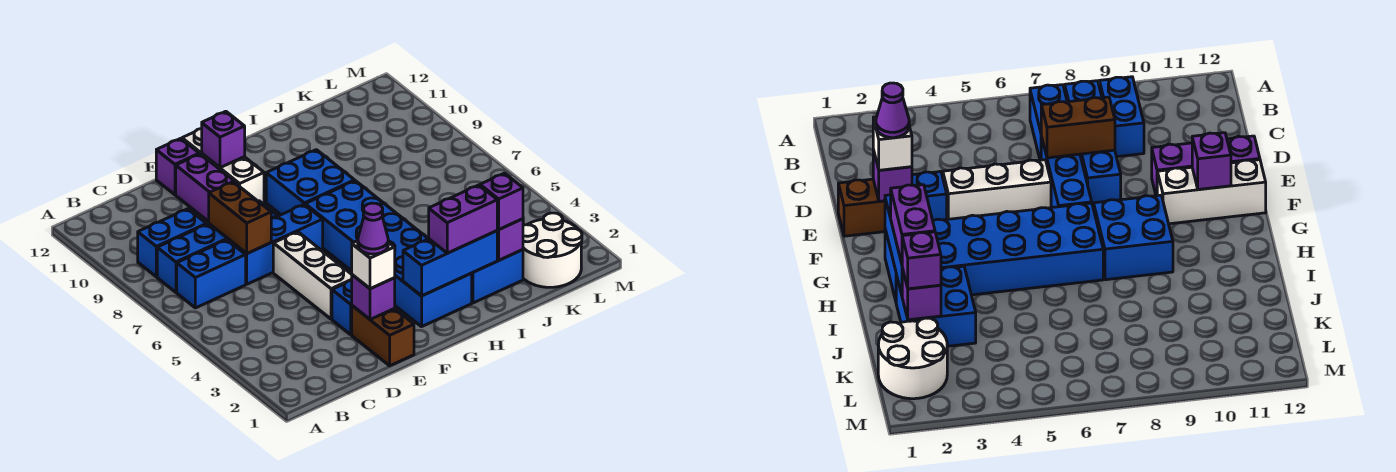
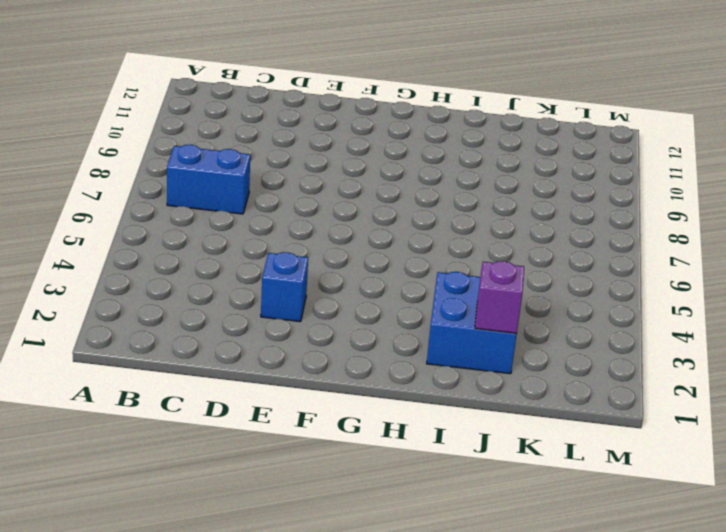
none -> blue 1x4 brick [157,201,277,292]
none -> blue 1x2 brick [138,209,207,277]
none -> blue 1x3 brick [228,205,323,284]

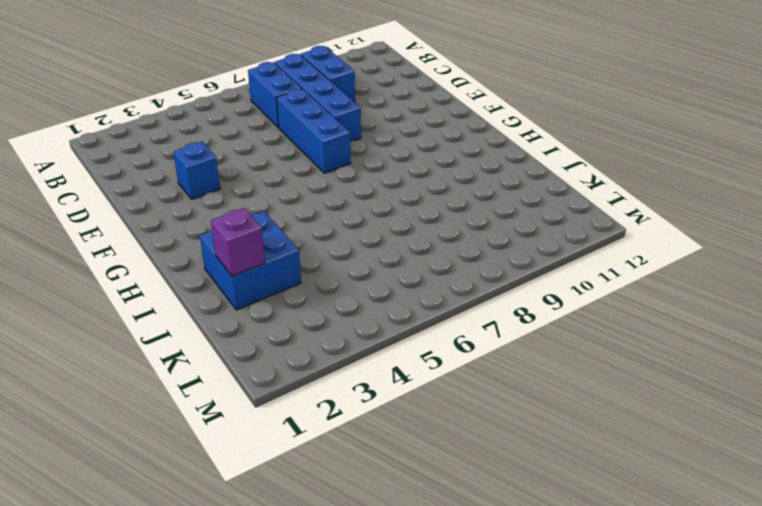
none -> brown 1x2 brick [352,306,414,366]
none -> white 1x3 brick [273,232,352,319]
none -> purple 1x2 brick [176,154,238,222]

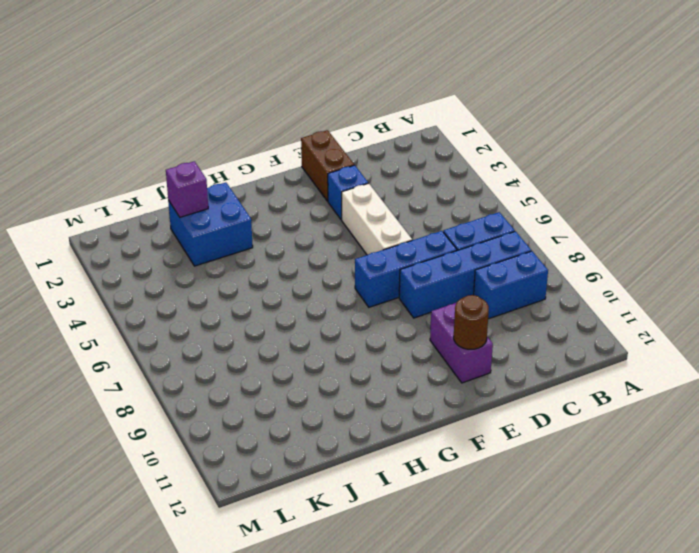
brown 1x1 round brick [454,295,489,349] -> none
none -> purple 1x1 brick [156,138,199,195]
none -> white 1x3 brick [182,128,264,203]
none -> blue 2x6 brick [305,181,472,327]

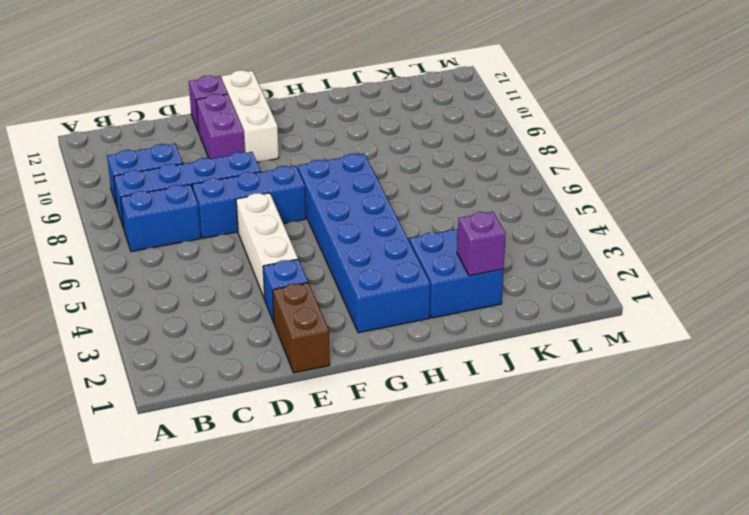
none -> blue 2x2 brick [266,150,355,215]
none -> white 2x2 round brick [523,213,582,287]
none -> brown 1x2 brick [209,182,271,254]

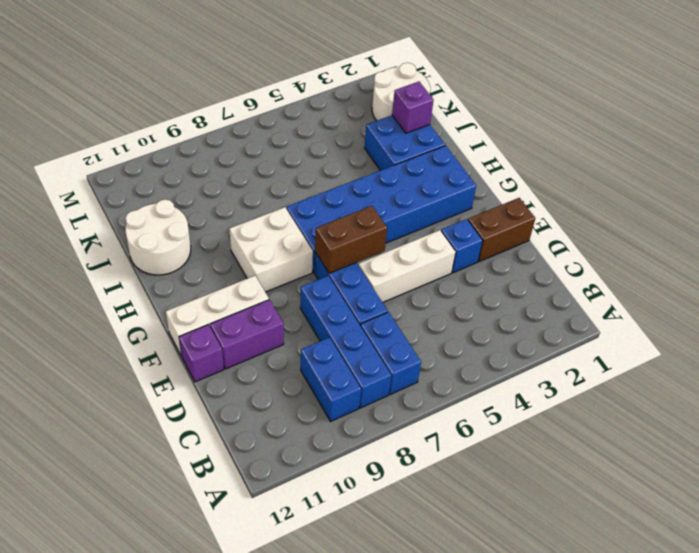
brown 1x2 brick [315,206,387,273] -> brown 1x2 brick moved to [209,182,271,254]
white 2x2 brick [229,207,313,292] -> blue 2x2 brick [266,150,355,215]
white 2x2 round brick [125,200,191,275] -> none
none -> purple 1x1 brick [352,275,395,319]
none -> purple 1x1 brick [202,111,245,168]
none -> blue 1x3 brick [403,231,497,296]

